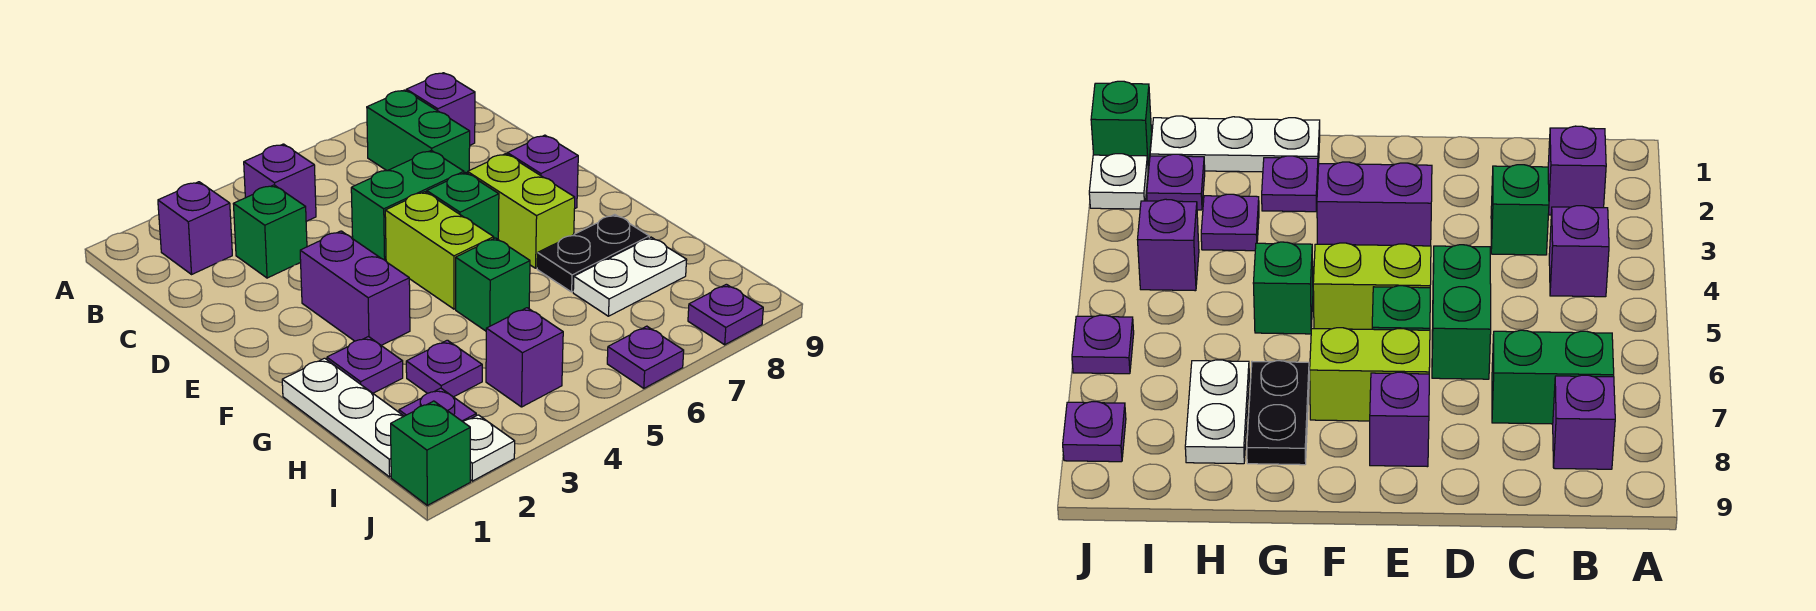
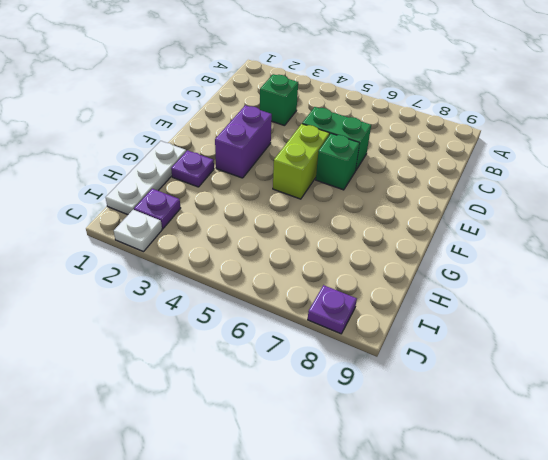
none -> purple 1x1 brick [158,182,232,274]
none -> purple 1x1 brick [244,144,316,221]
none -> green 1x2 brick [367,90,470,173]

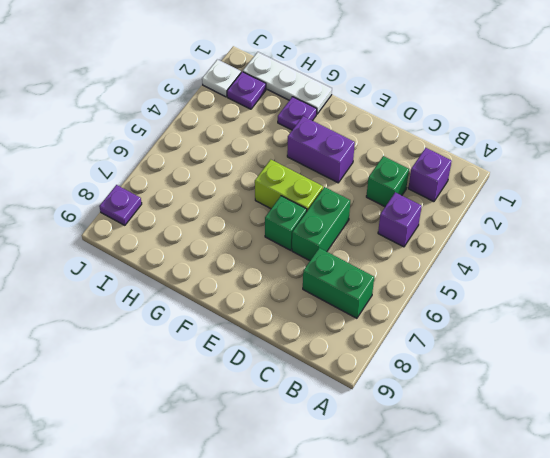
none -> purple 1x1 brick [406,73,475,145]
none -> lime 1x2 brick [468,154,575,268]
none -> purple 1x1 brick [507,135,578,208]

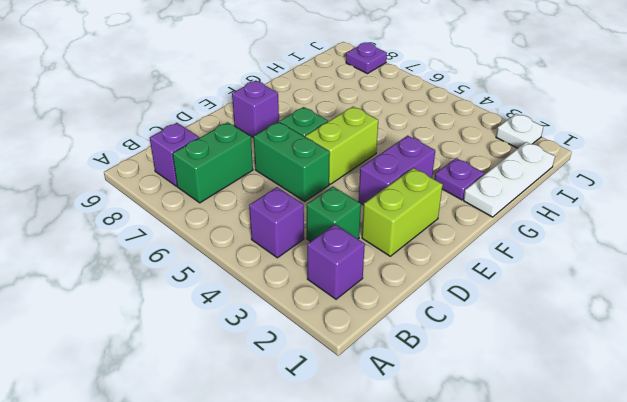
lime 1x2 brick [362,168,443,256] -> lime 1x2 brick moved to [468,154,575,268]
none -> green 1x1 brick [456,238,530,331]
none -> black 1x2 plate [537,214,649,292]
none -> purple 1x1 plate [406,340,482,397]

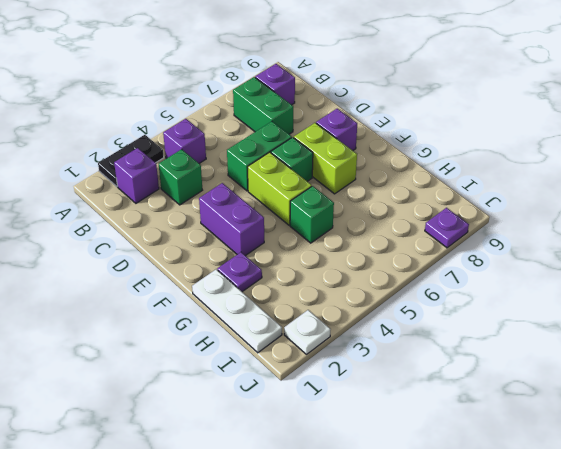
black 1x2 plate [98,135,164,187] -> black 1x2 plate moved to [537,214,649,292]
none -> purple 1x1 plate [406,340,482,397]
none -> white 1x2 plate [573,237,687,316]
none -> purple 1x1 plate [399,388,476,422]

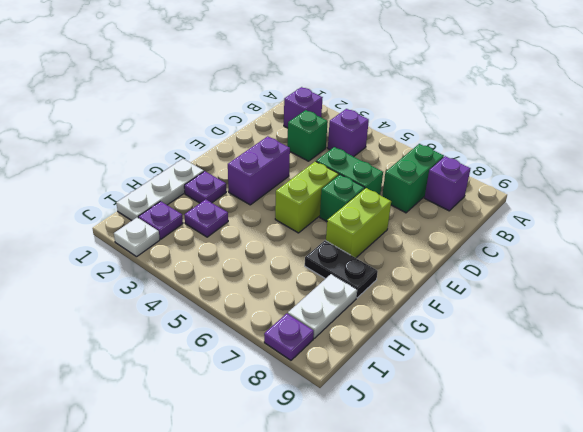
white 1x2 plate [288,274,357,338] -> white 1x2 plate turned to [573,237,687,316]
none -> purple 1x1 brick [507,135,578,208]
none -> green 1x1 brick [456,238,530,331]
none -> purple 1x1 brick [486,308,563,407]

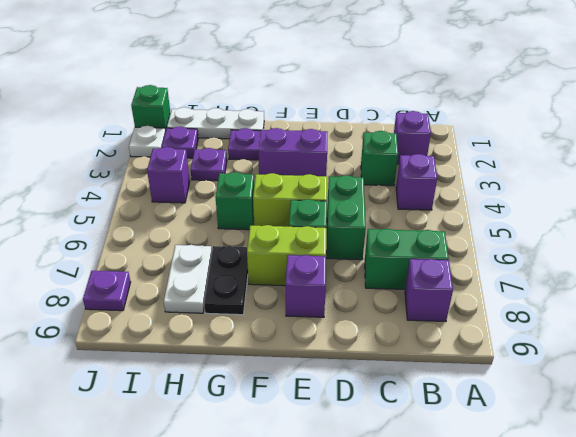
none -> purple 1x1 plate [607,326,684,388]

